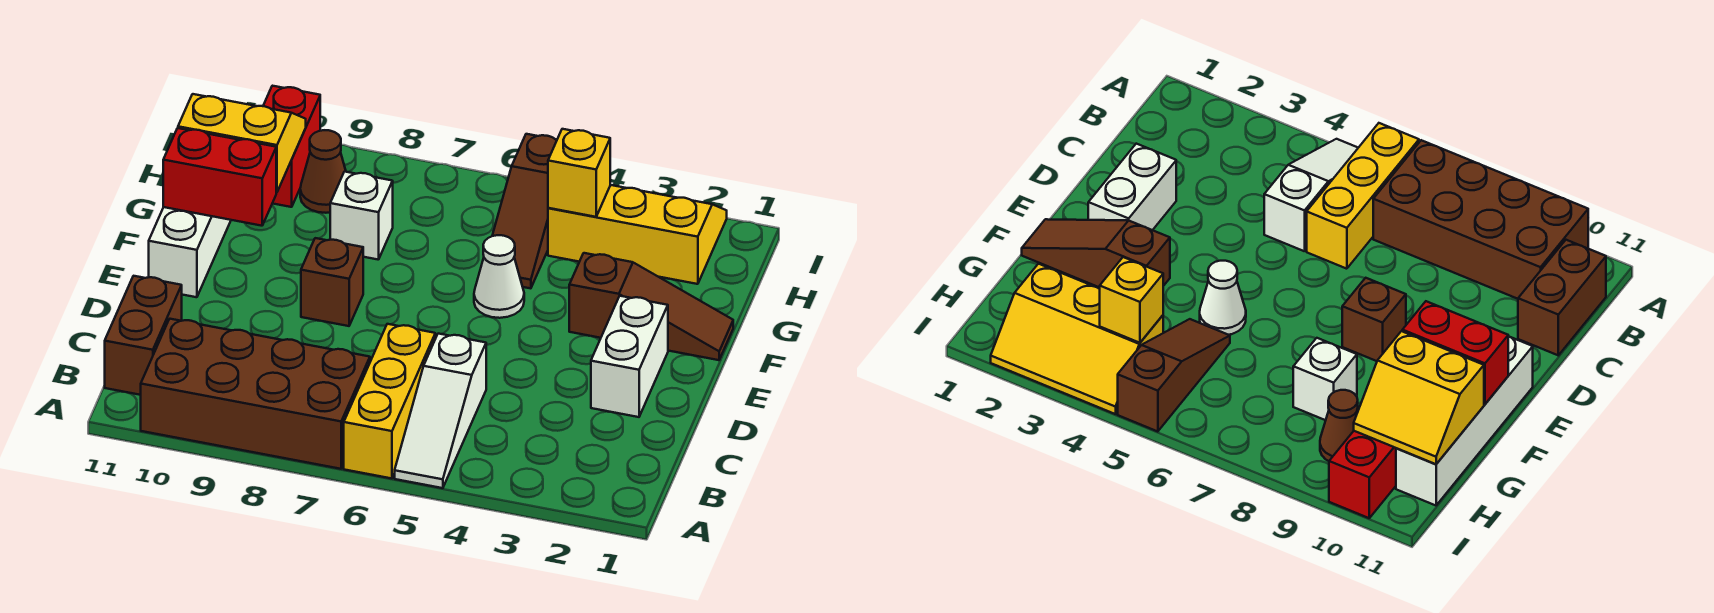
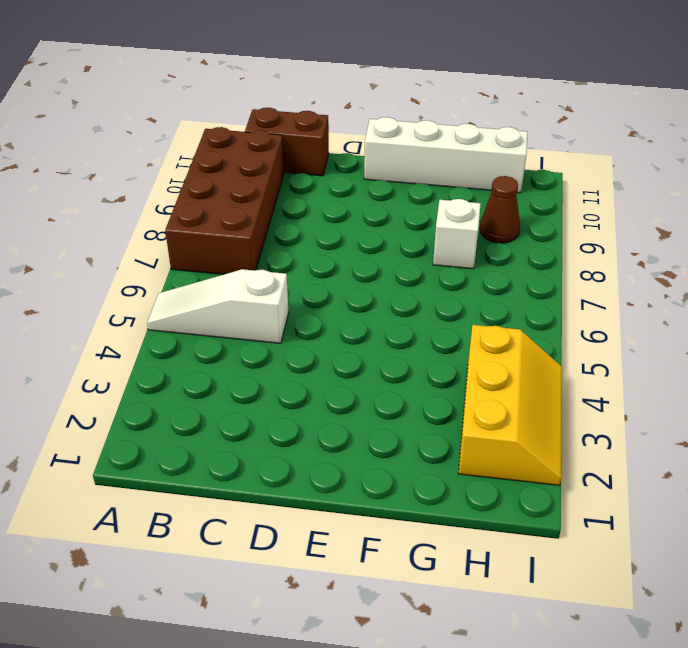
none -> yellow 1x3 brick [344,324,435,478]
none -> white 1x2 brick [591,296,668,417]
none -> brown 1x1 brick [301,238,363,326]

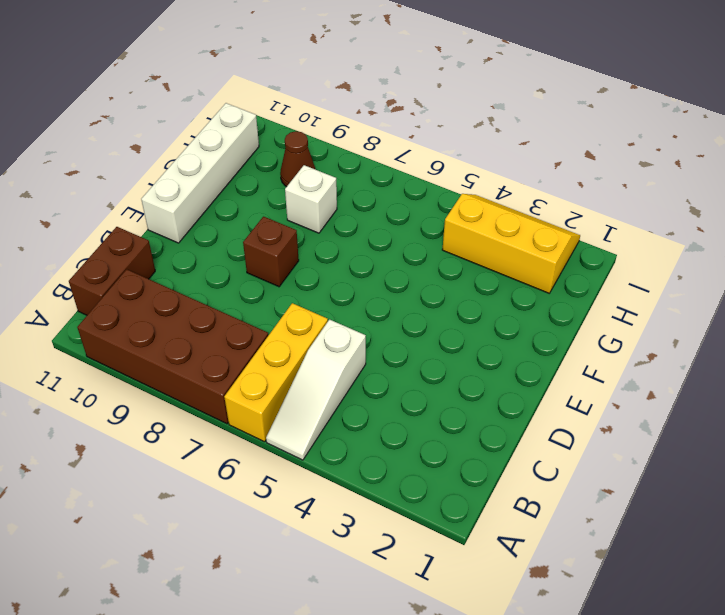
none -> white 1x2 brick [591,296,668,417]
none -> brown 1x3 slope [569,253,733,360]
none -> white 1x1 cone [474,235,524,318]

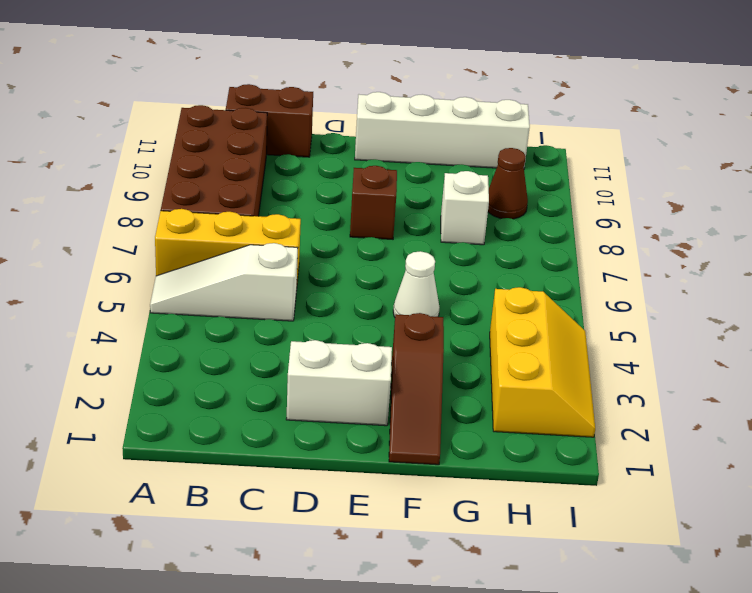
none -> brown 1x3 slope [492,134,557,288]
none -> red 1x2 brick [263,86,320,207]
none -> red 1x2 brick [163,128,276,226]

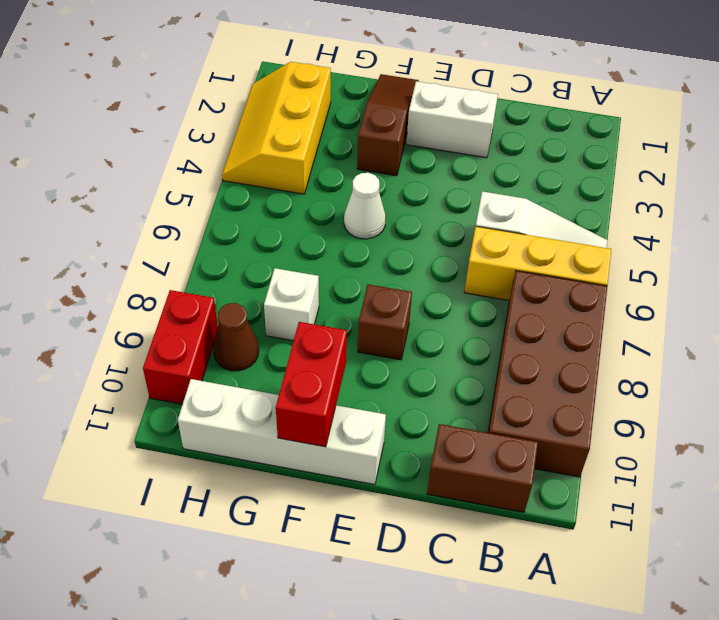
red 1x2 brick [143,290,218,404] -> red 1x2 brick turned to [263,86,320,207]
none -> brown 1x3 slope [492,134,557,288]
none -> yellow 2x2 slope [178,94,306,192]
none -> yellow 1x1 brick [548,129,610,217]

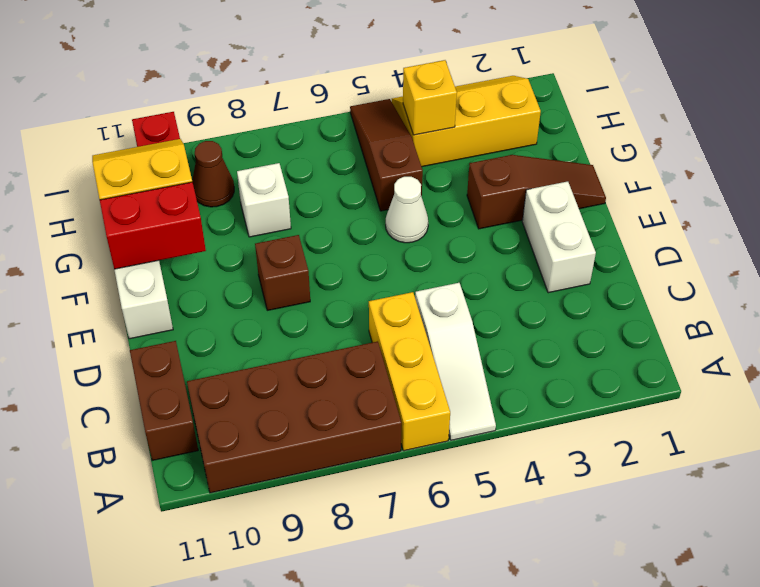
brown 1x3 slope [350,99,423,211] -> brown 1x3 slope turned to [492,134,557,288]

